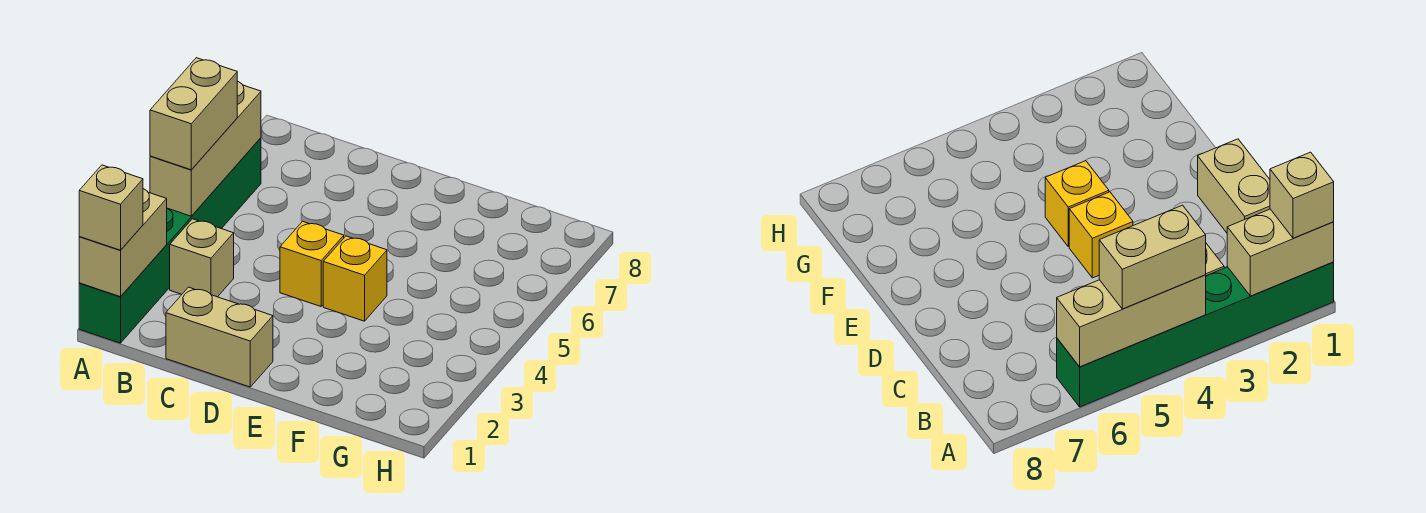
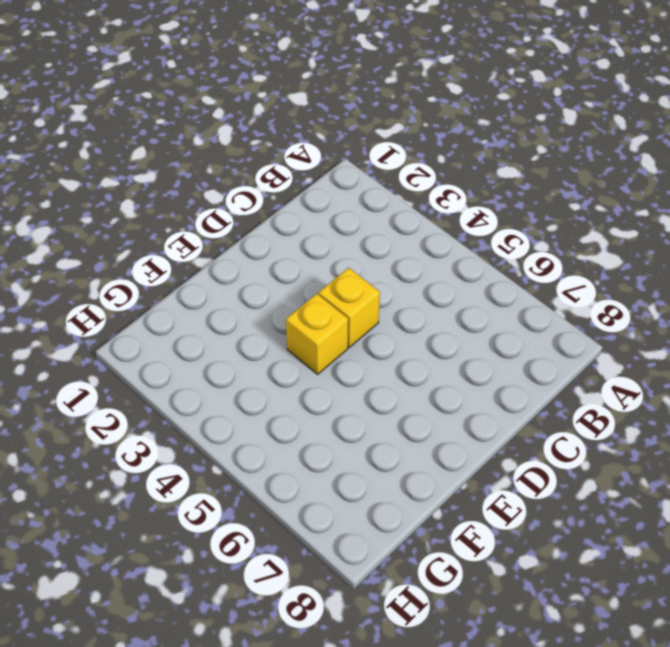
none -> green 1x6 brick [79,138,261,343]
none -> tan 1x1 brick [170,219,234,297]

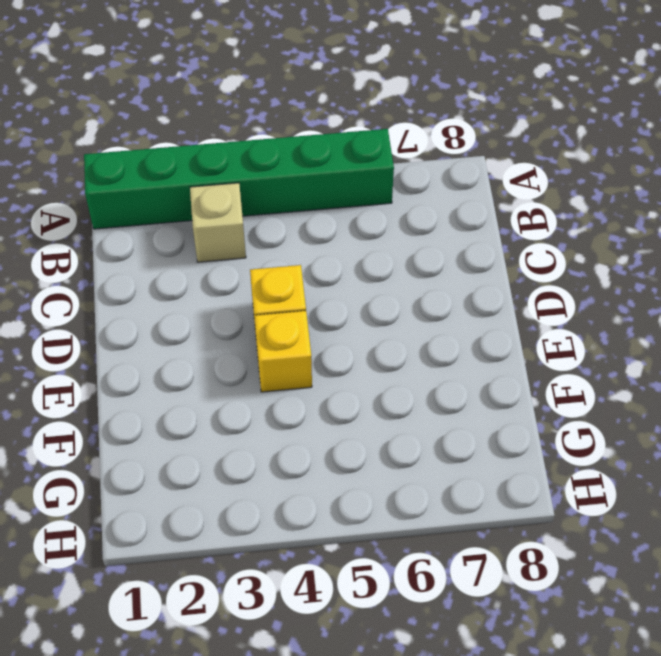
none -> tan 1x2 brick [166,287,273,387]
none -> tan 1x2 brick [79,189,167,297]

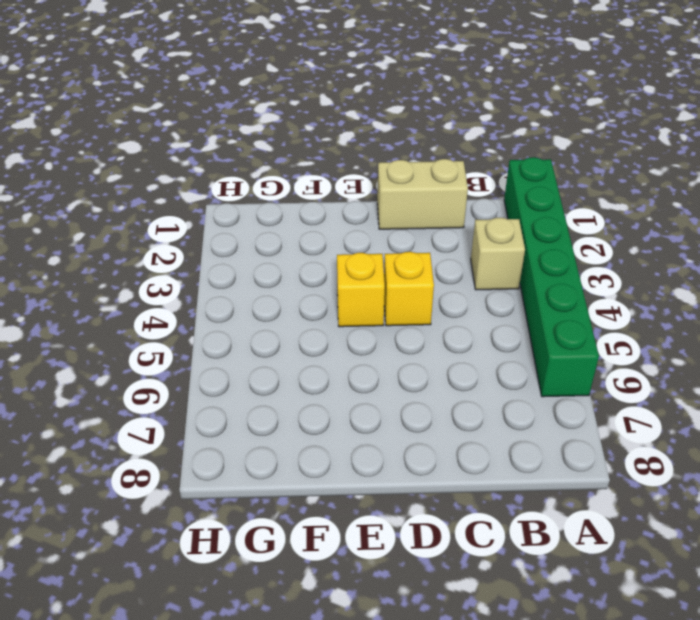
none -> tan 1x2 brick [79,189,167,297]
none -> tan 1x3 brick [150,81,261,216]

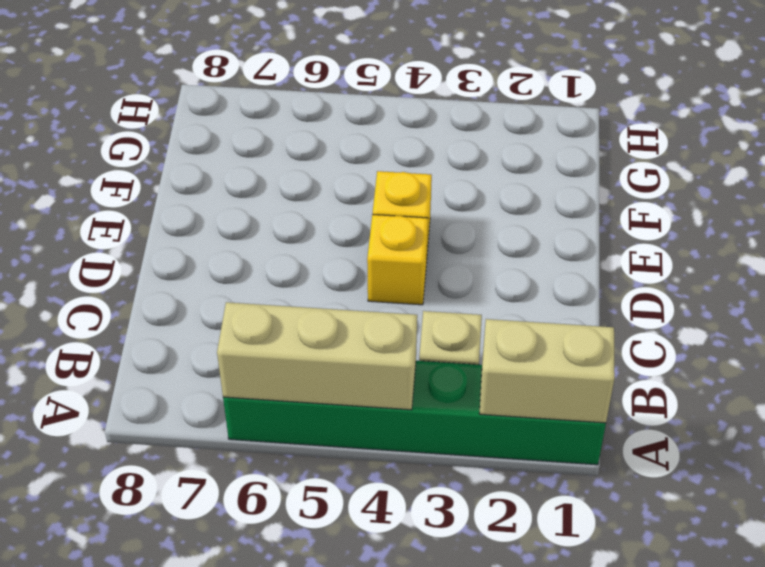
none -> tan 1x2 brick [166,287,273,387]
none -> tan 1x1 brick [79,165,143,250]

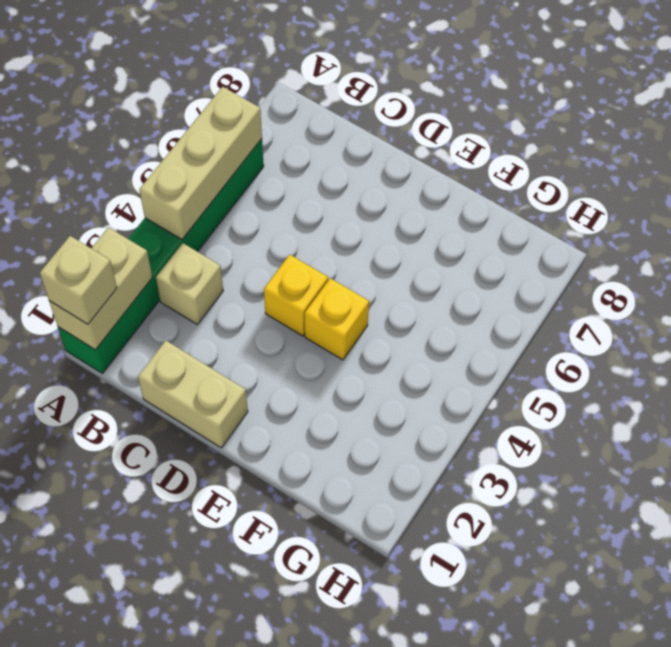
none -> tan 1x2 brick [150,58,237,170]

